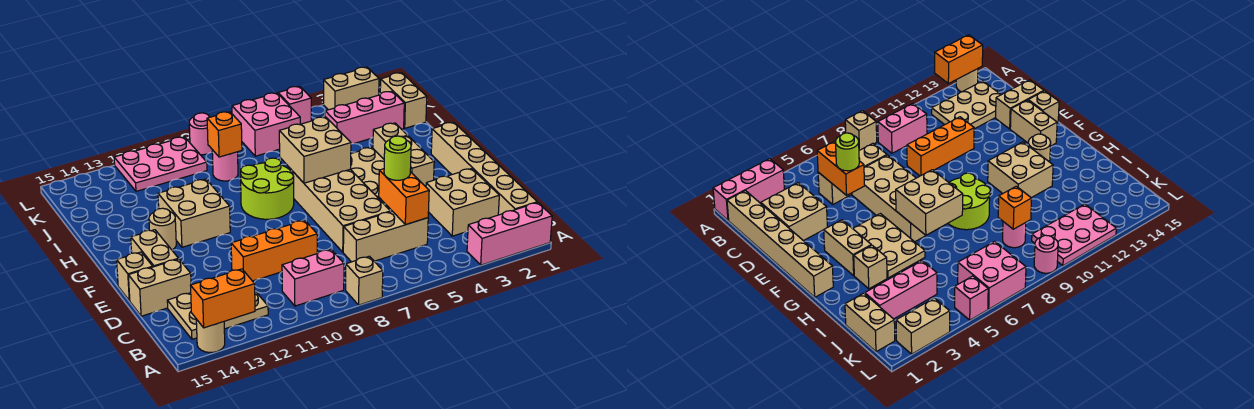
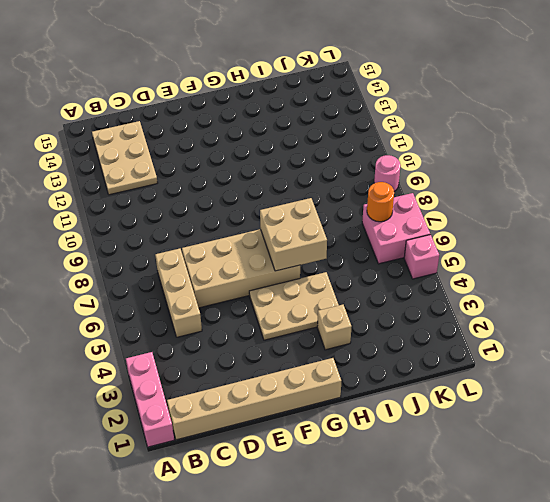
orange 1x1 round brick [367,182,394,222] -> none
none -> tan 1x1 brick [346,256,383,305]
none -> tan 1x1 round brick [196,319,225,352]
none -> pink 1x2 brick [282,249,344,306]
none -> tan 2x2 brick [426,169,499,236]

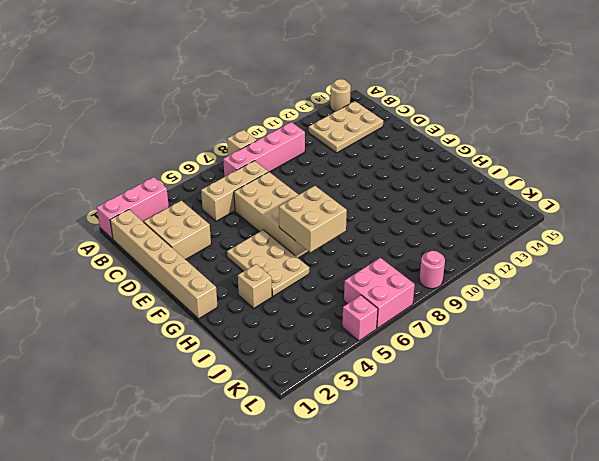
pink 1x4 brick [223,122,305,177] -> pink 1x2 brick [282,249,344,306]
none -> orange 1x3 brick [231,220,317,281]
none -> tan 1x2 brick [128,259,191,316]
none -> tan 1x2 brick [131,230,178,267]
none -> tan 1x1 brick [117,252,153,301]

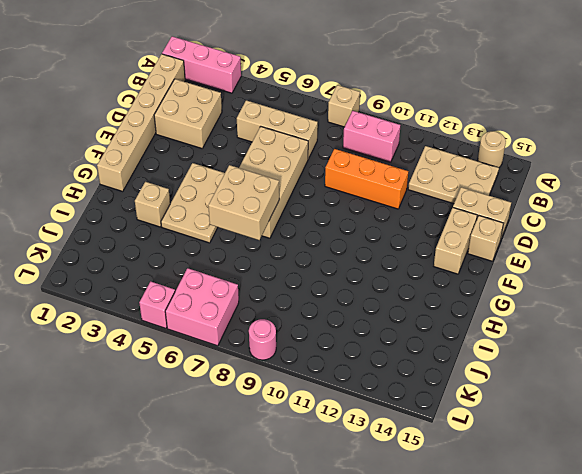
none -> tan 1x2 brick [402,136,434,187]
none -> lime 2x2 round brick [241,158,294,219]
none -> tan 2x2 brick [158,179,230,247]
none -> tan 1x1 round brick [149,208,176,250]

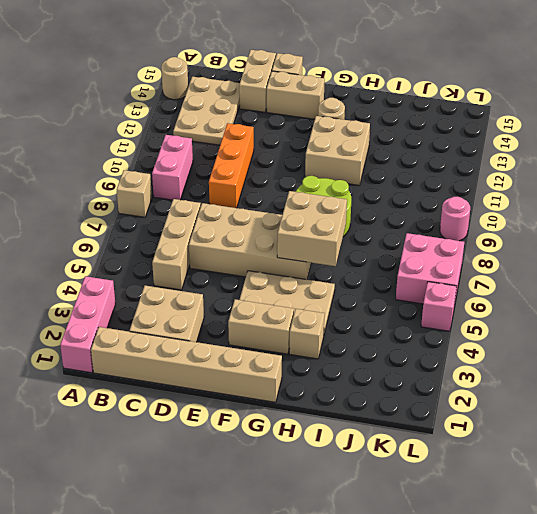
none -> tan 1x2 brick [380,73,427,128]
none -> pink 1x3 brick [325,92,404,144]
none -> pink 1x1 round brick [212,150,238,181]
none -> pink 2x3 plate [114,137,207,191]

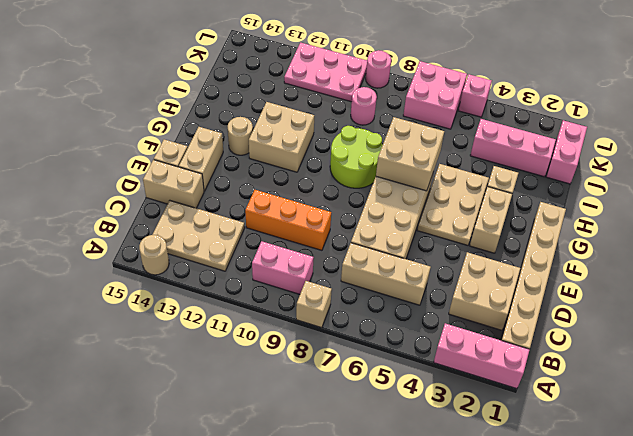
pink 1x2 brick [546,120,587,184] -> tan 1x2 brick [380,73,427,128]
none -> tan 1x2 brick [323,67,379,110]
none -> orange 1x2 brick [190,269,255,328]
none -> orange 1x2 brick [379,169,429,224]
none -> orange 1x1 brick [207,112,242,157]

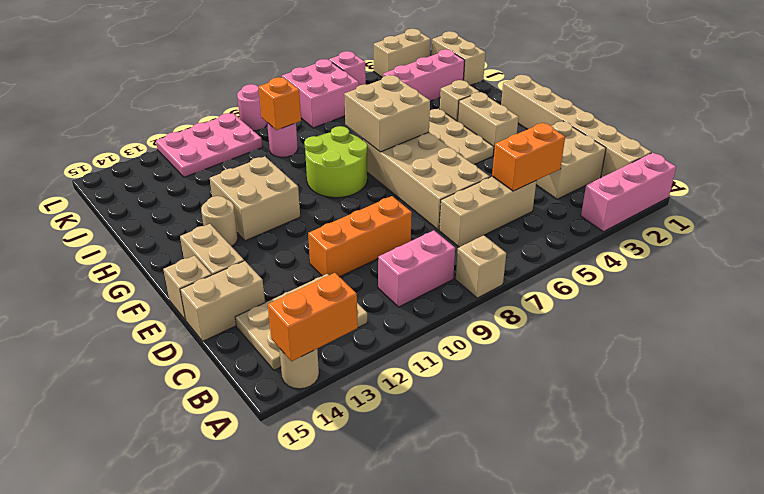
orange 1x2 brick [492,123,565,191] -> orange 1x2 brick turned to [379,169,429,224]
none -> lime 1x1 round brick [384,136,411,180]

